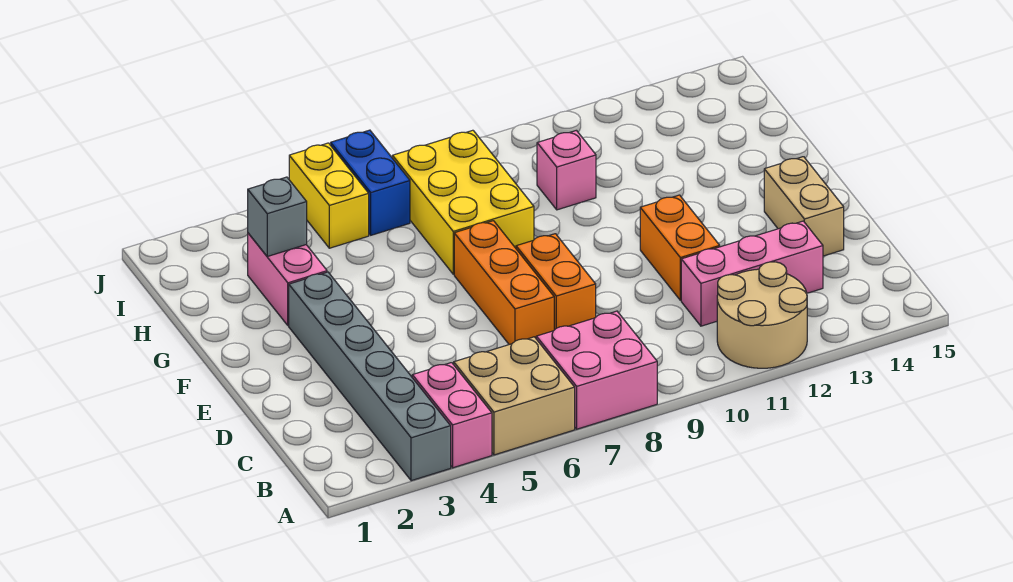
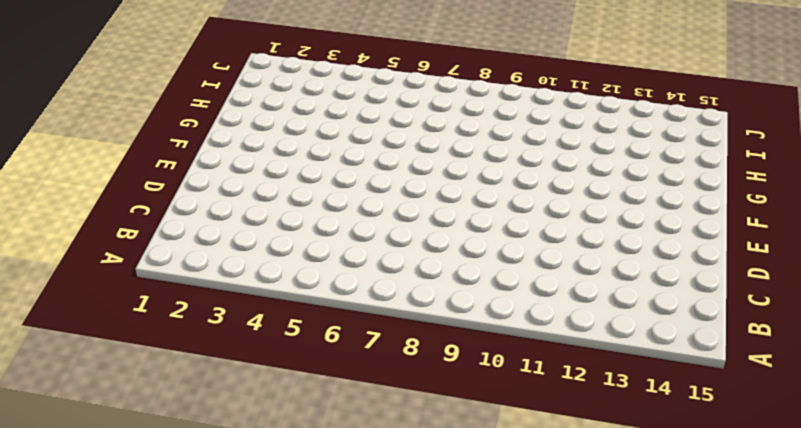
none -> grey 1x6 brick [289,272,451,481]
none -> pink 1x2 brick [412,363,492,468]
none -> tan 2x2 brick [454,337,575,455]

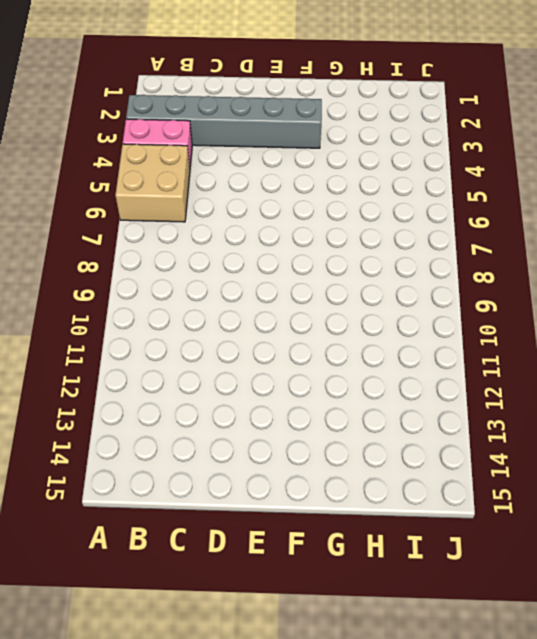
none -> pink 2x2 brick [536,311,657,429]
none -> tan 2x2 round brick [717,262,807,368]
none -> pink 1x3 brick [681,221,823,326]

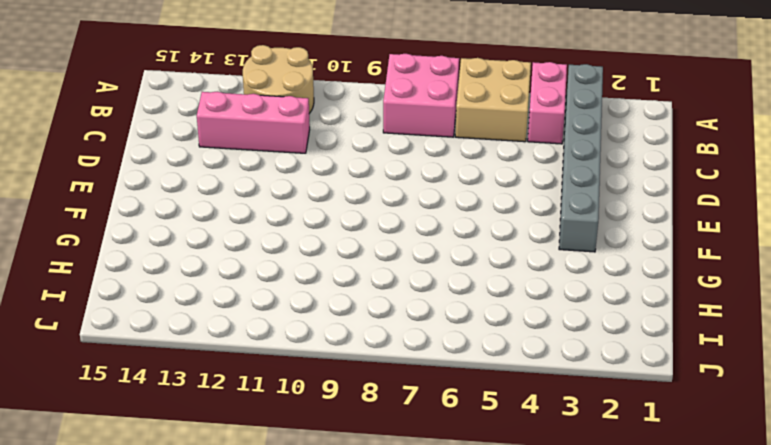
none -> orange 1x3 brick [454,221,554,344]
none -> orange 1x2 brick [516,234,596,330]
none -> orange 1x2 brick [640,195,720,300]

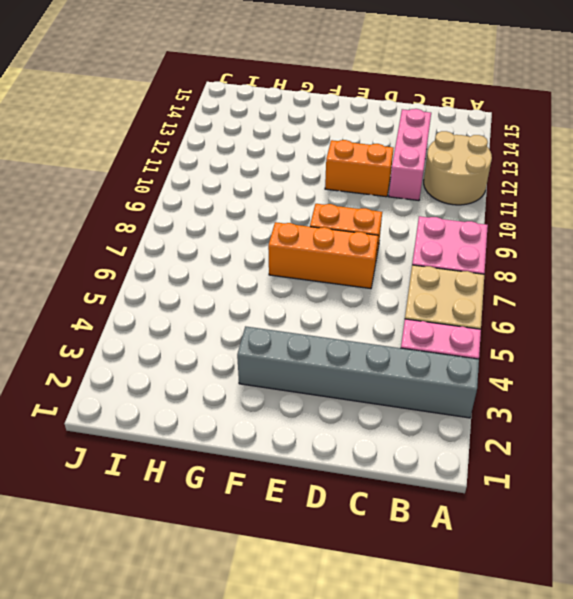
none -> tan 1x2 brick [764,157,844,256]
none -> pink 1x2 brick [248,233,327,326]
none -> yellow 2x3 brick [392,130,534,274]

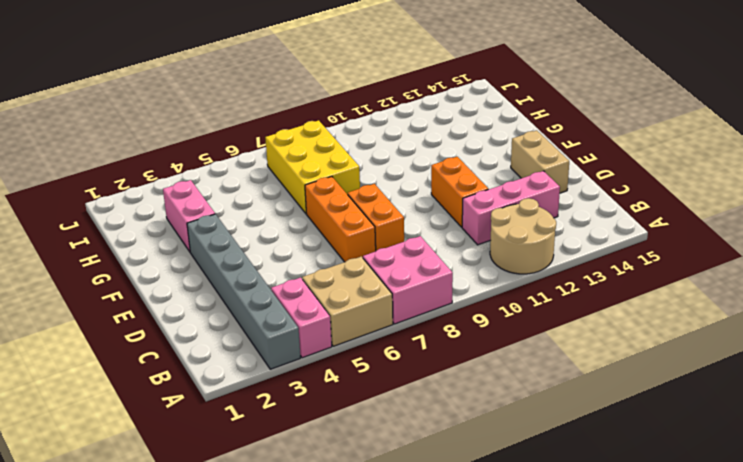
none -> pink 1x1 brick [537,130,596,210]
none -> yellow 1x2 brick [289,143,369,248]
none -> blue 1x2 brick [331,130,410,235]

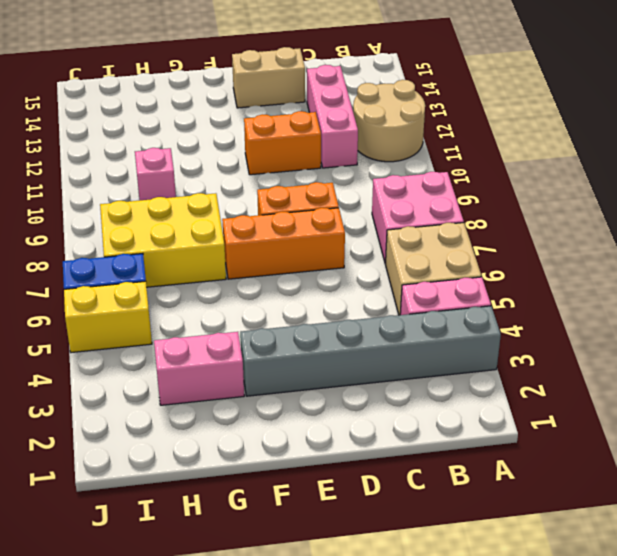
none -> grey 1x1 brick [248,177,307,256]

